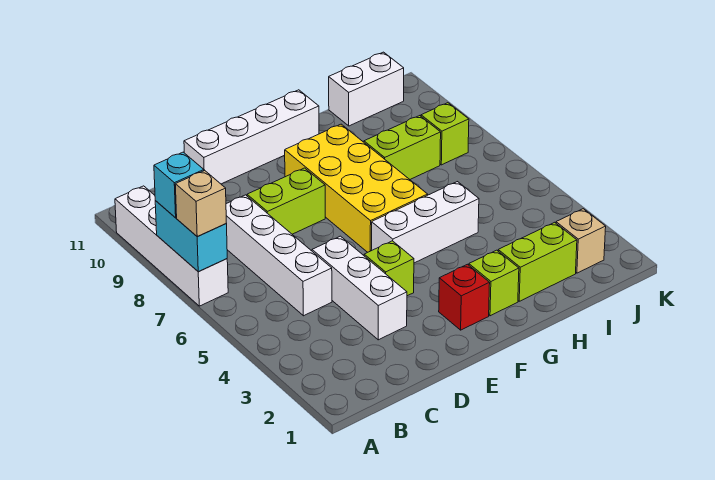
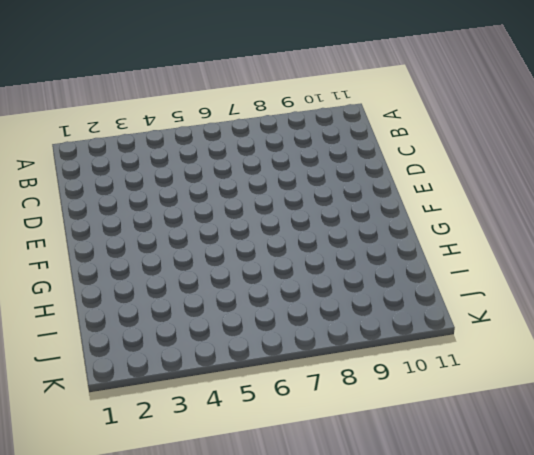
none -> white 1x4 brick [115,186,228,306]
none -> white 1x4 brick [226,195,332,316]
none -> white 1x3 brick [312,236,407,340]

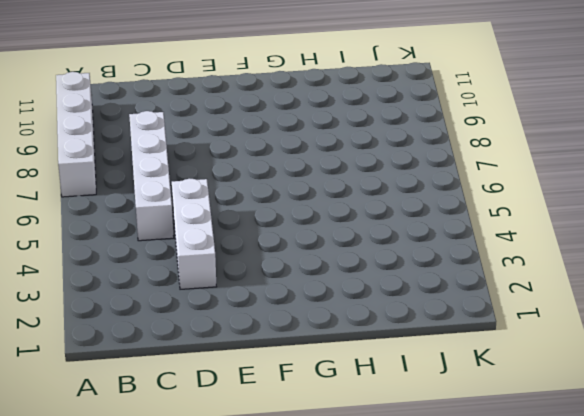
none -> lime 1x2 brick [247,168,325,234]
none -> white 1x4 brick [184,90,319,184]
none -> lime 1x1 brick [364,241,414,296]

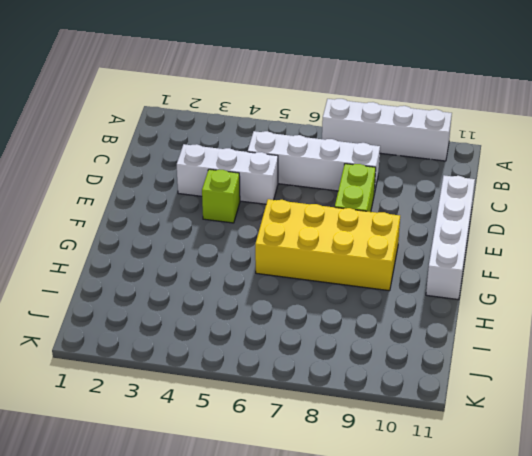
none -> red 1x1 brick [439,264,490,330]
none -> white 1x3 brick [371,182,479,263]
none -> lime 1x1 brick [469,250,519,316]

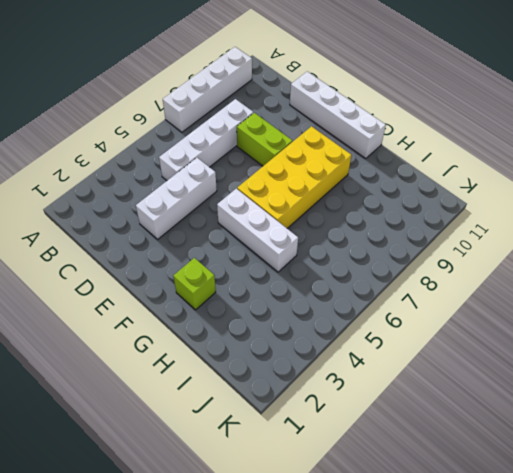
none -> lime 1x1 brick [364,241,414,296]
none -> red 1x1 brick [439,264,490,330]
none -> lime 1x2 brick [498,222,577,301]

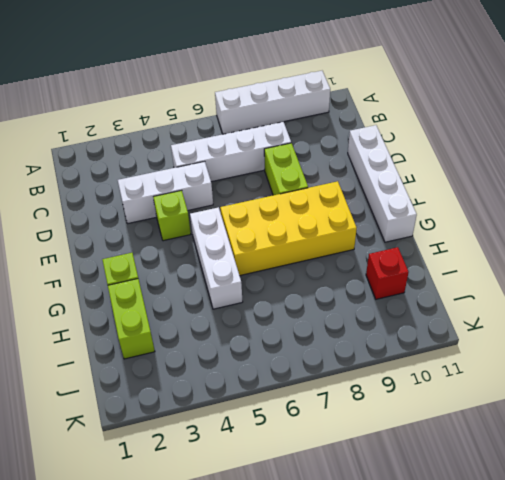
red 1x1 brick [366,247,409,299] -> red 1x1 brick moved to [439,264,490,330]
none -> lime 1x2 brick [364,116,441,179]
none -> white 1x2 brick [329,52,404,126]
none -> tan 1x1 brick [556,209,606,273]

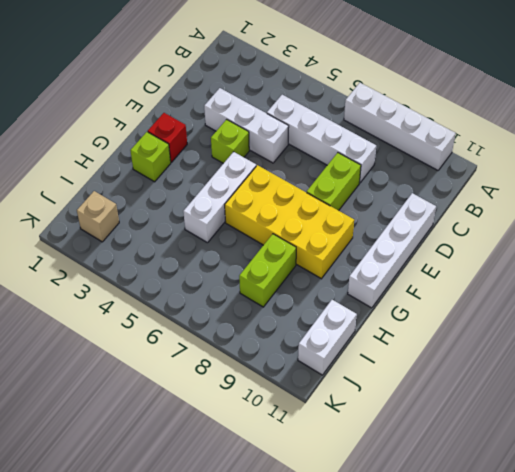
none -> lime 1x2 brick [498,222,577,301]
none -> lime 1x1 brick [421,103,469,165]
none -> cyan 1x2 brick [155,201,227,272]

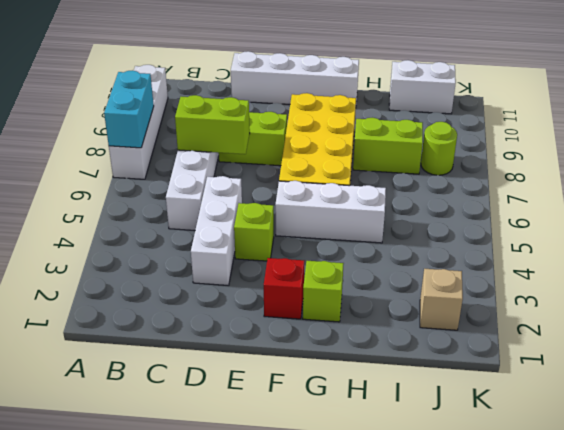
lime 1x2 brick [175,95,250,154] -> lime 1x2 brick moved to [498,222,577,301]
lime 1x1 round brick [421,122,457,175] -> lime 1x1 brick [421,103,469,165]
none -> tan 1x1 brick [175,170,226,237]
none -> cyan 1x1 brick [154,152,204,218]

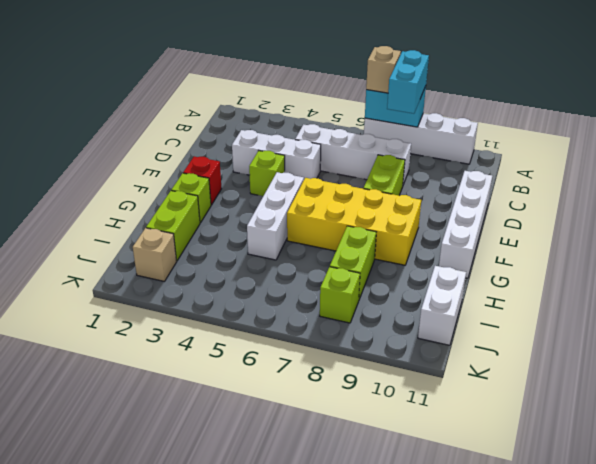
cyan 1x2 brick [387,50,429,114] -> cyan 1x1 brick [154,152,204,218]

